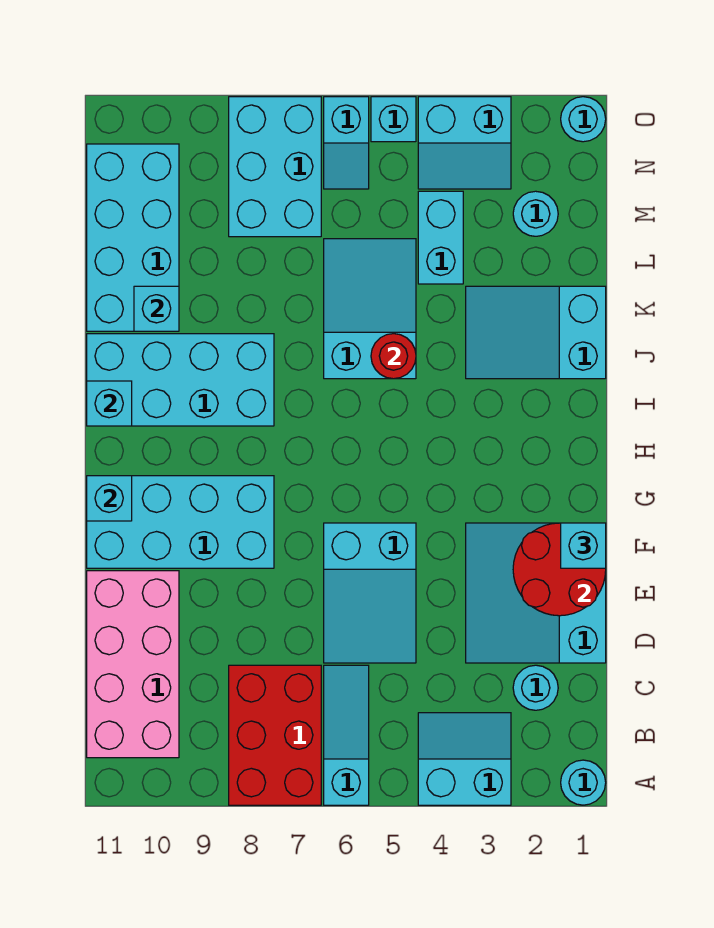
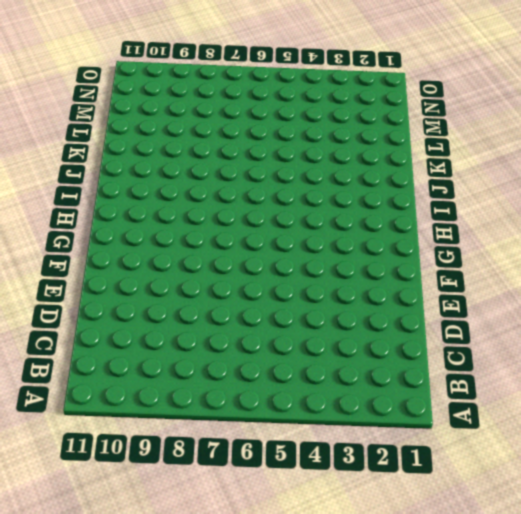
none -> cyan 1x1 round brick [561,760,606,805]
none -> cyan 2x2 slope [418,713,511,805]
none -> cyan 1x3 slope [324,665,369,805]

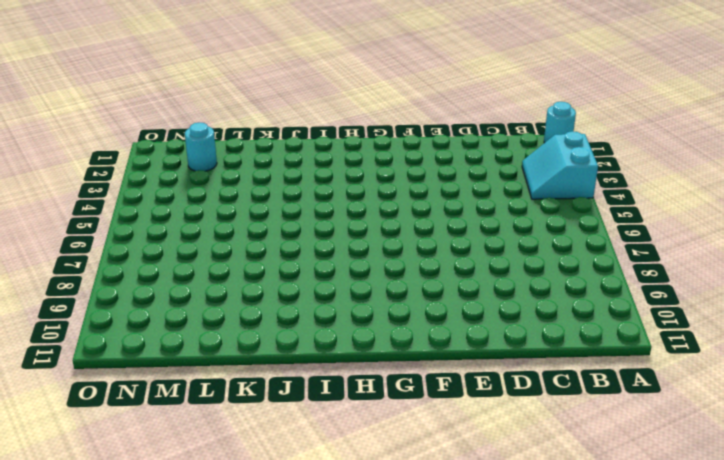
none -> cyan 1x3 slope [324,665,369,805]
none -> red 2x3 brick [229,665,321,805]
none -> pink 2x4 brick [87,571,179,758]

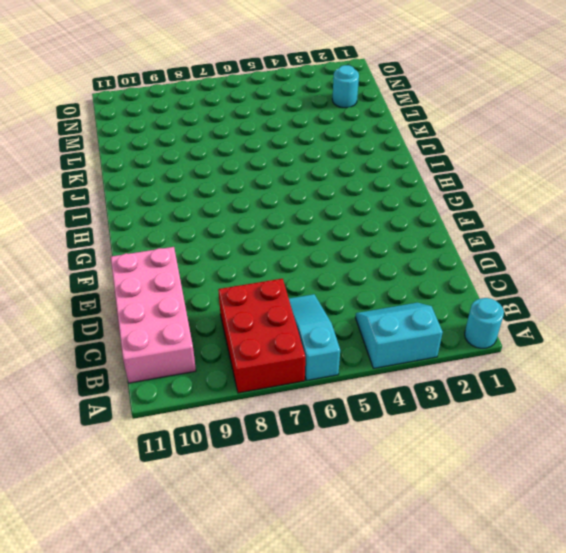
none -> cyan 1x1 round brick [513,665,558,710]
none -> cyan 3x3 slope [466,523,606,663]
none -> cyan 2x3 slope [324,523,416,663]

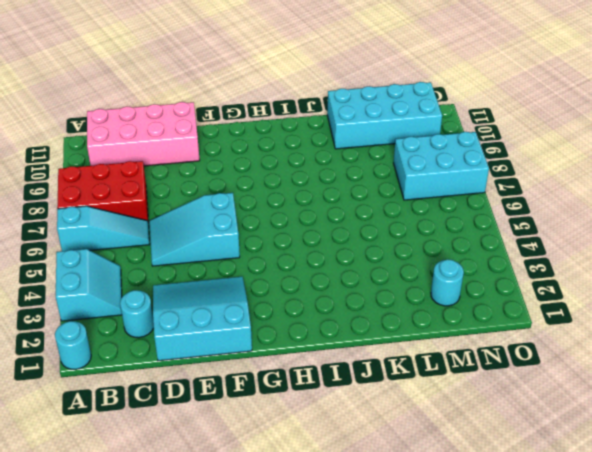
none -> cyan 2x4 brick [87,476,274,568]
none -> cyan 2x4 brick [87,334,274,426]
none -> cyan 2x3 slope [466,286,606,379]

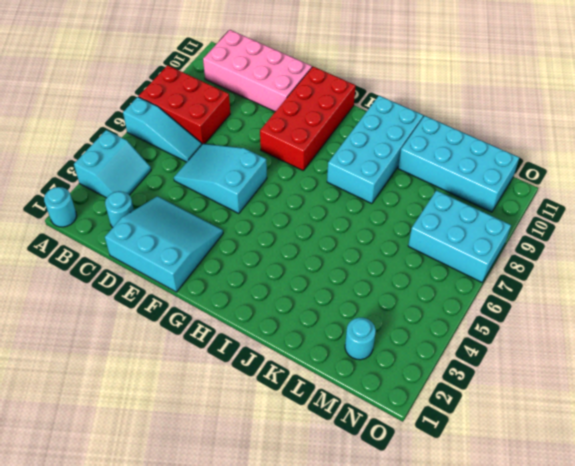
red 2x4 brick [260,67,355,170] -> cyan 2x4 brick [87,476,274,568]
none -> cyan 2x3 slope [466,286,606,379]
none -> cyan 2x3 slope [324,239,416,379]
none -> cyan 1x2 brick [418,191,463,284]

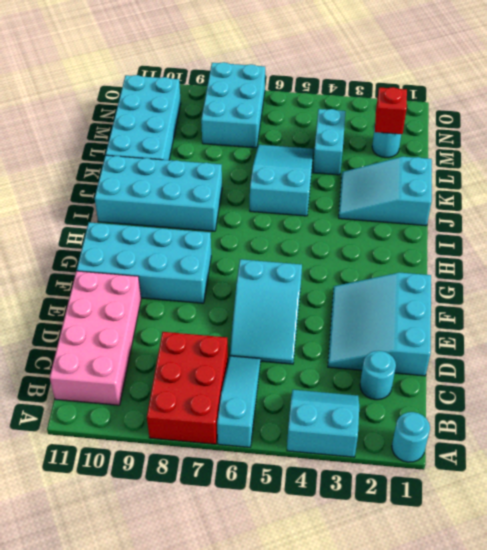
red 1x1 brick [375,87,407,134] -> none
none -> cyan 2x2 slope [418,97,511,189]
none -> cyan 1x2 slope [324,97,369,189]
none -> cyan 1x1 round brick [561,97,606,142]

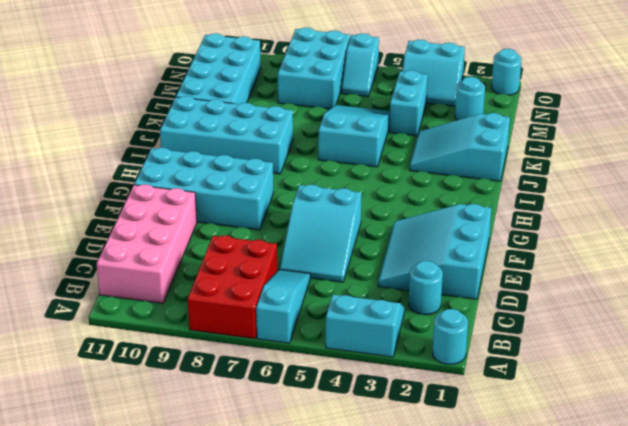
none -> cyan 1x1 brick [371,97,416,142]
none -> red 2x2 round brick [513,523,606,616]
none -> cyan 1x1 brick [87,476,132,521]

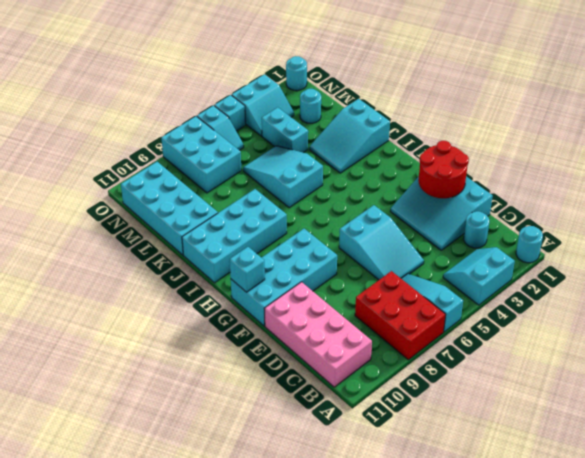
none -> cyan 1x1 brick [87,381,132,426]
none -> red 1x1 round brick [371,334,416,379]
none -> cyan 1x1 brick [134,286,179,331]

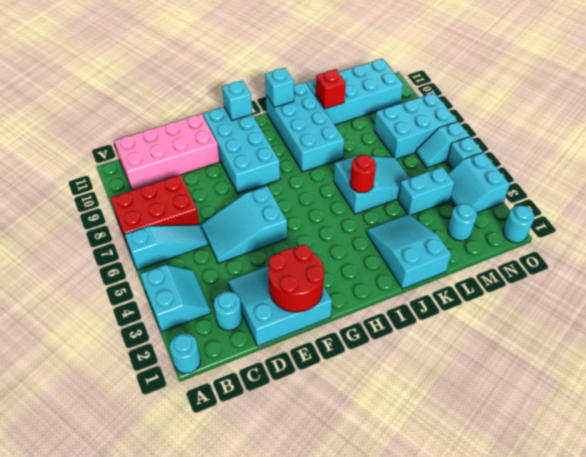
red 1x1 brick [316,69,346,109] -> cyan 1x1 brick [134,286,179,331]
none -> cyan 1x1 brick [561,523,606,568]

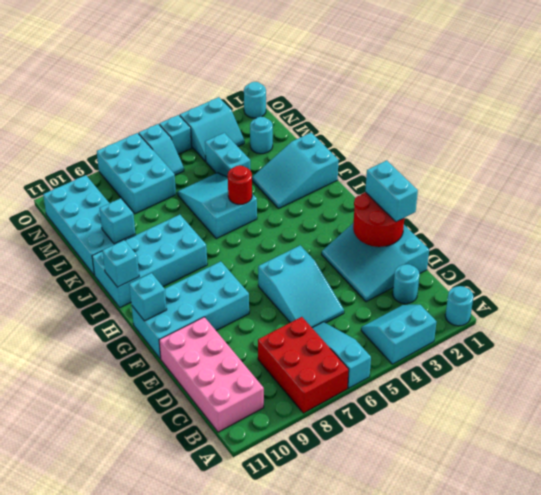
cyan 1x2 brick [365,160,418,222] -> cyan 1x1 brick [561,523,606,568]

